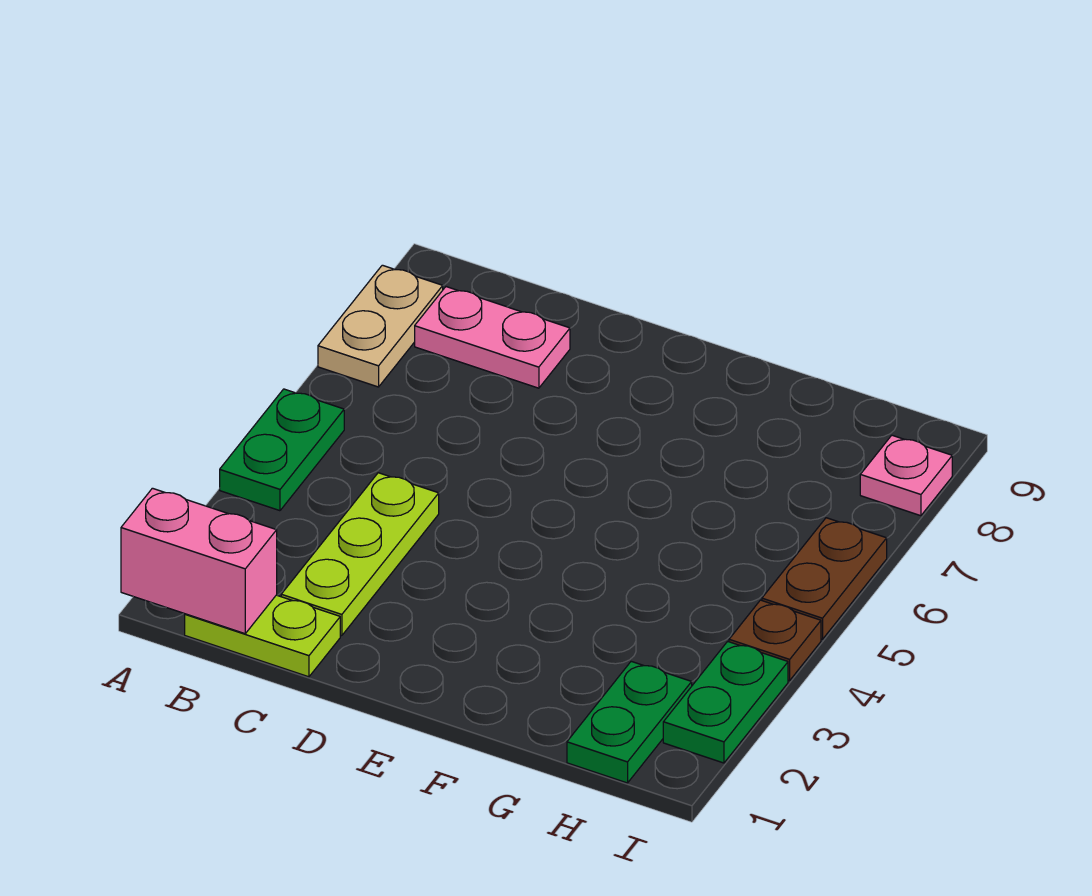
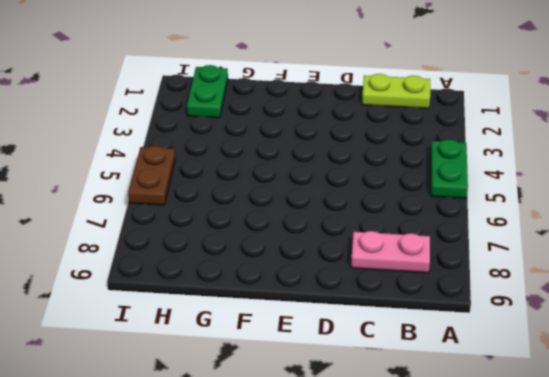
none -> tan 1x2 plate [318,265,443,387]
none -> lime 1x3 plate [281,473,439,636]

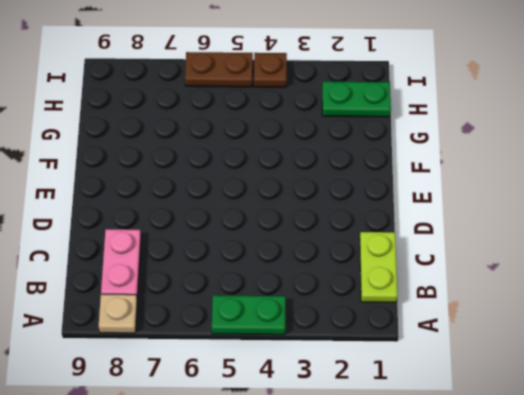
tan 1x1 plate [99,294,137,333] -> tan 1x2 plate [318,265,443,387]
none -> lime 1x3 plate [281,473,439,636]
none -> green 1x2 plate [663,641,788,763]

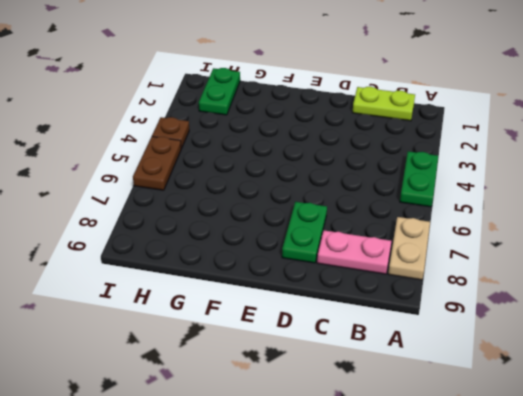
green 1x2 plate [282,202,327,263] -> green 1x2 plate moved to [663,641,788,763]
none -> lime 1x3 plate [281,473,439,636]
none -> pink 1x1 plate [860,435,952,516]

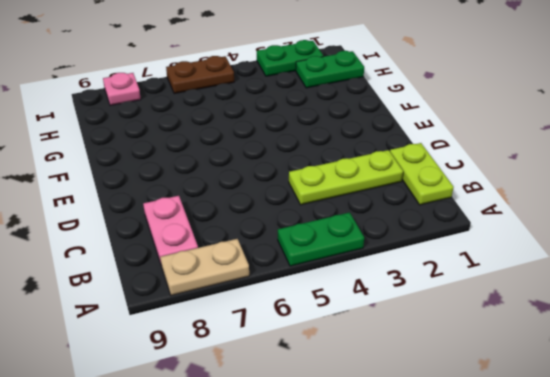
none -> brown 1x1 plate [729,600,821,681]
none -> pink 1x2 brick [121,488,277,634]

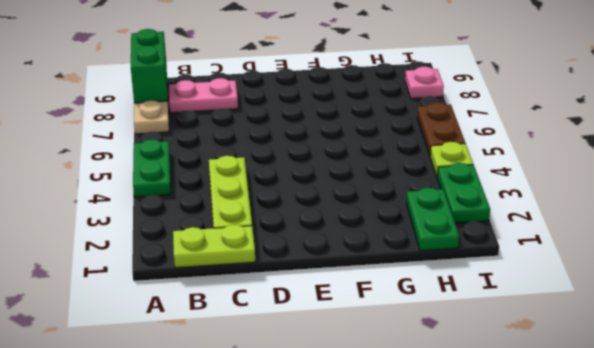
green 1x2 brick [131,29,168,103] -> none
lime 1x1 plate [430,142,473,177] -> brown 1x1 plate [729,600,821,681]
none -> pink 1x2 brick [121,488,277,634]

